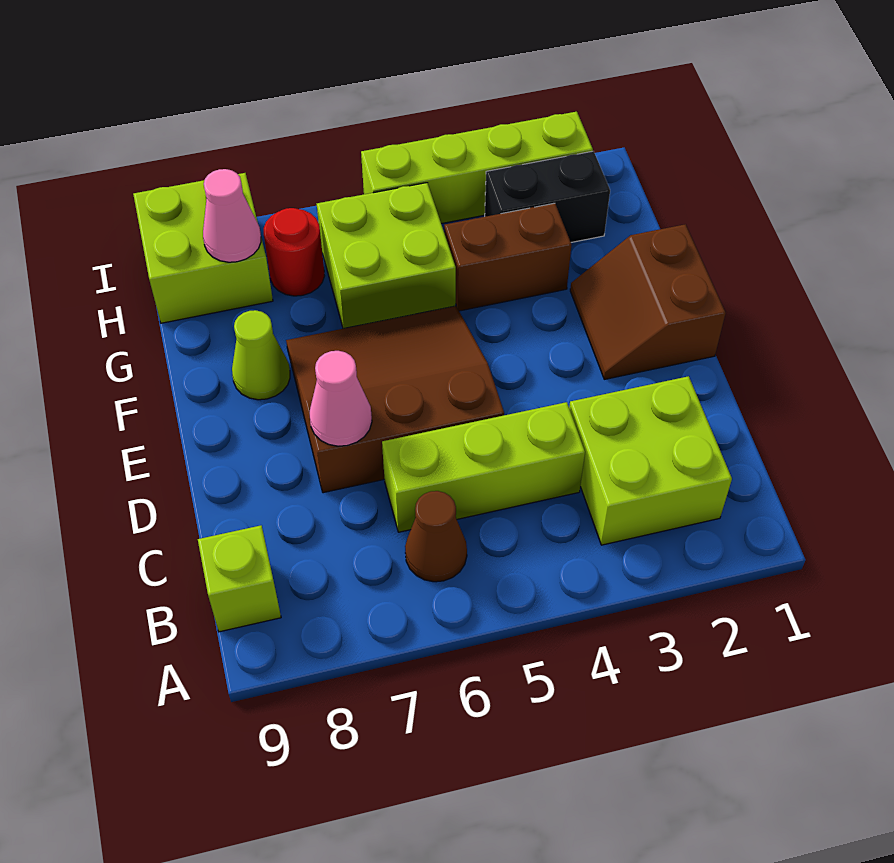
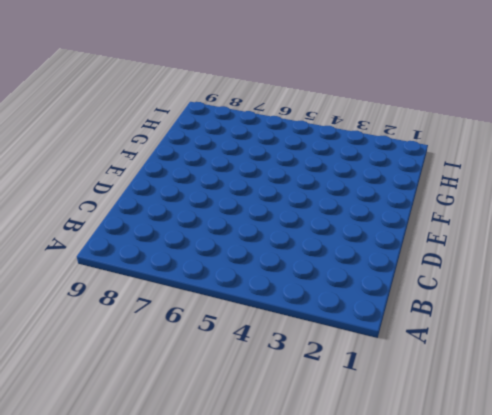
none -> lime 2x2 brick [569,376,732,545]
none -> brown 1x1 cone [405,491,467,582]
none -> lime 1x1 brick [198,525,281,632]

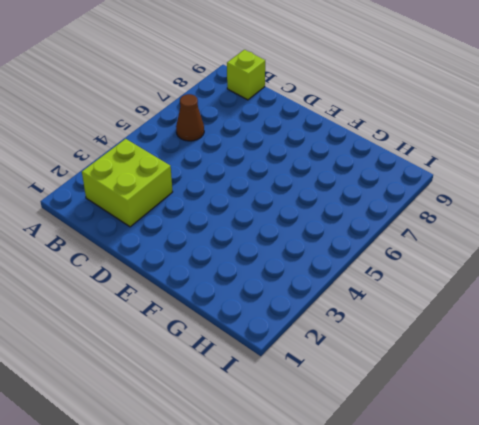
none -> lime 1x3 brick [382,402,585,532]
none -> brown 3x3 slope [286,306,504,493]
none -> brown 2x2 slope [570,224,726,379]

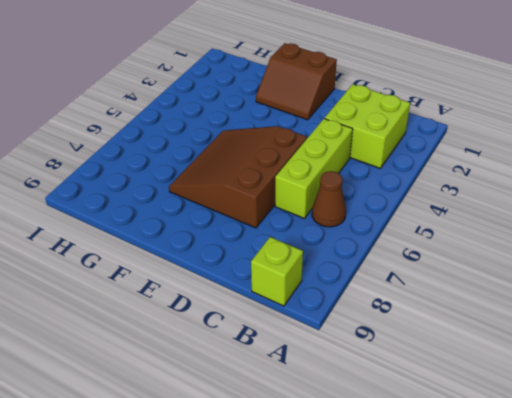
none -> lime 1x1 cone [232,310,290,400]
none -> brown 1x2 brick [444,203,571,311]
none -> lime 2x2 brick [317,183,456,329]

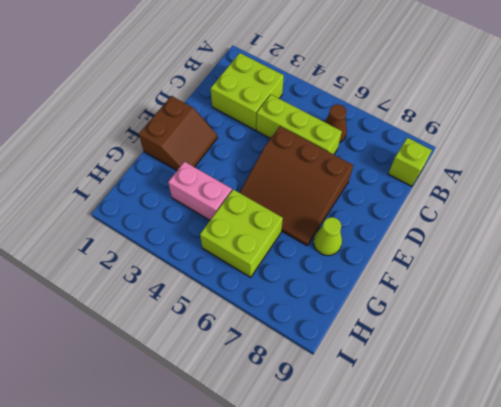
pink 1x2 brick [168,162,232,220] -> brown 1x2 brick [444,203,571,311]
none -> black 1x2 brick [485,151,610,242]
none -> red 1x1 round brick [264,208,324,296]
none -> lime 2x2 brick [133,173,273,323]

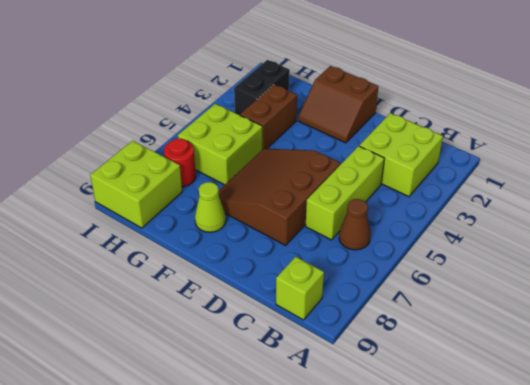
none -> lime 1x4 brick [361,112,593,224]
none -> pink 1x1 cone [310,351,372,446]
none -> pink 1x1 cone [203,169,261,262]

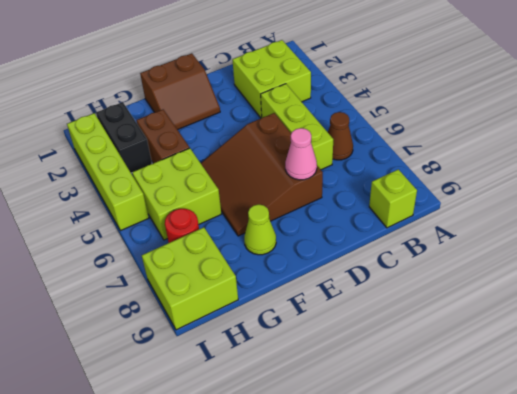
none -> pink 1x1 cone [203,169,261,262]

